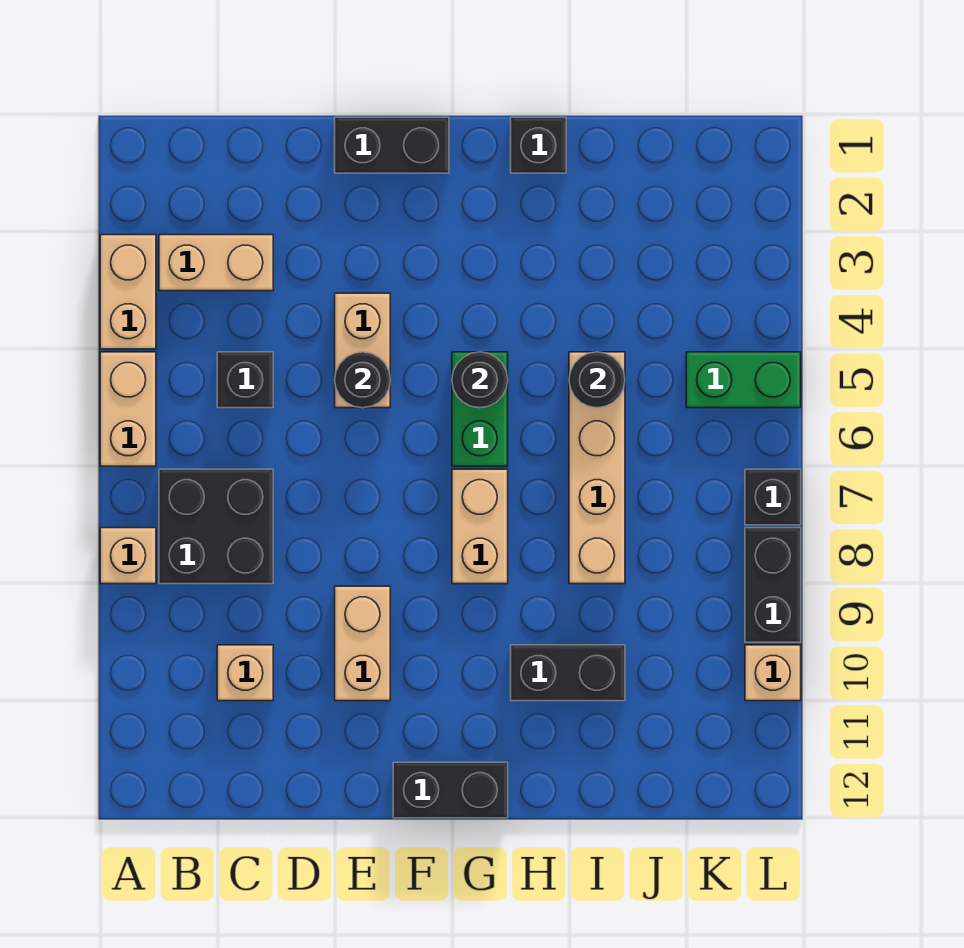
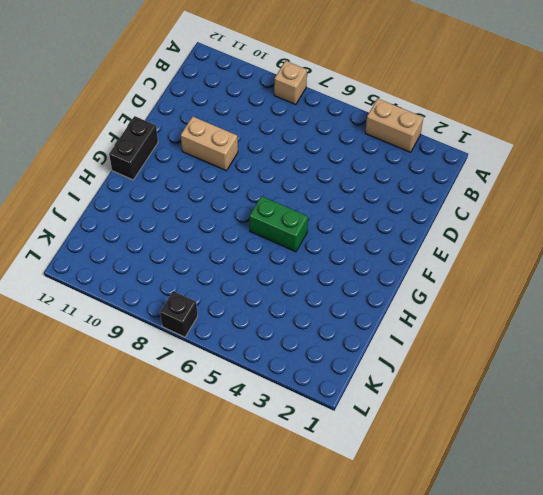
none -> tan 1x2 brick [100,352,156,466]
none -> tan 1x2 brick [159,235,273,291]
none -> black 2x2 brick [159,469,273,584]

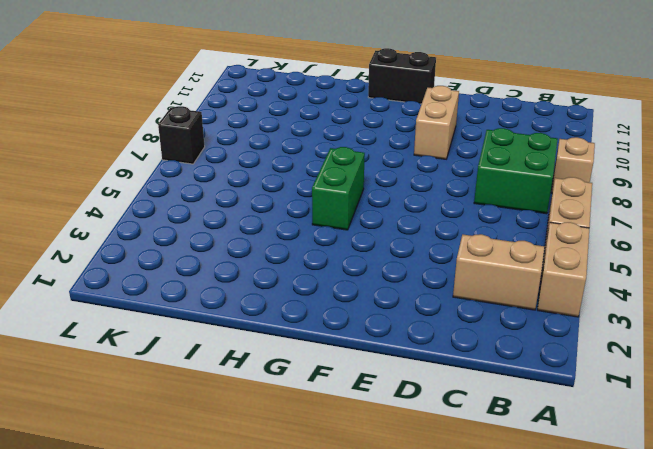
green 2x2 brick [474,128,558,214] -> black 2x2 brick [159,469,273,584]
none -> black 1x1 brick [217,352,273,408]
none -> tan 1x1 brick [217,645,273,701]
none -> black 1x2 brick [335,117,449,173]

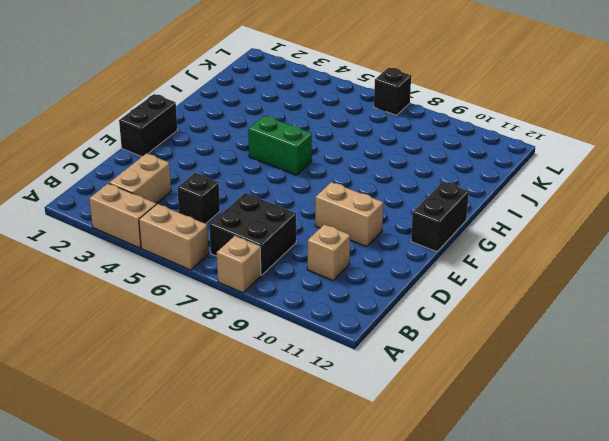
none -> tan 1x2 brick [335,293,390,408]
none -> tan 1x2 brick [452,469,508,584]
none -> black 1x1 brick [511,117,566,173]

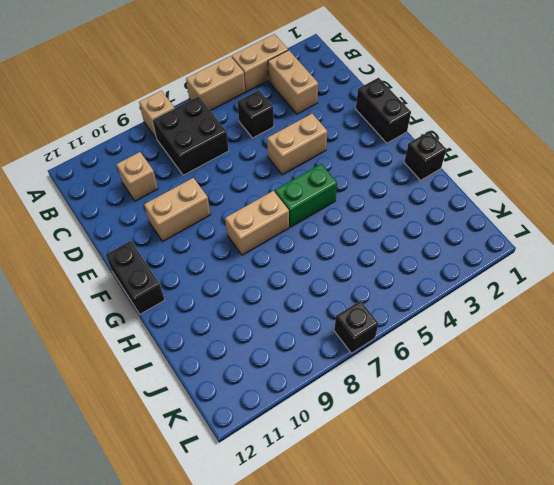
none -> black 1x2 brick [511,645,625,701]
none -> tan 1x4 brick [569,352,625,584]
none -> green 1x2 brick [686,352,801,408]

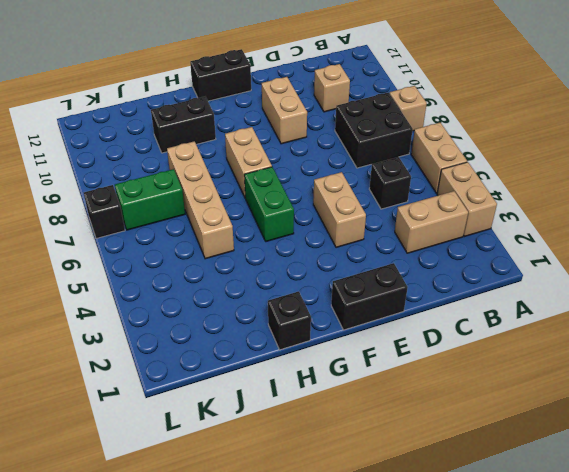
green 1x2 brick [115,169,185,230] -> green 1x2 brick moved to [686,352,801,408]
none -> black 1x2 brick [745,528,801,642]
none -> tan 1x1 brick [745,645,801,701]
none -> black 1x1 round brick [335,352,390,408]

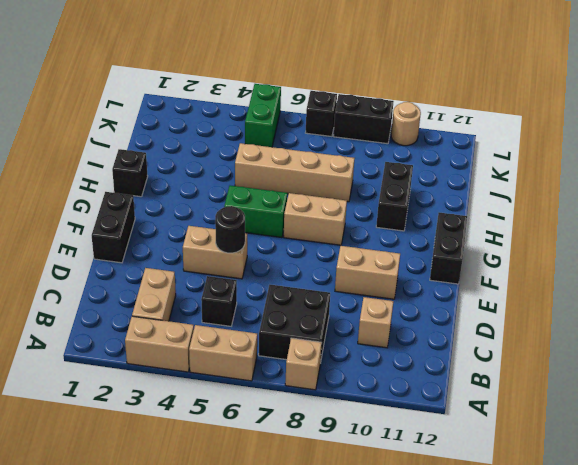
tan 1x1 round brick [391,102,421,146] -> tan 1x1 brick [745,645,801,701]
none -> black 1x1 round brick [452,352,508,408]
none -> black 1x1 round brick [569,352,625,408]

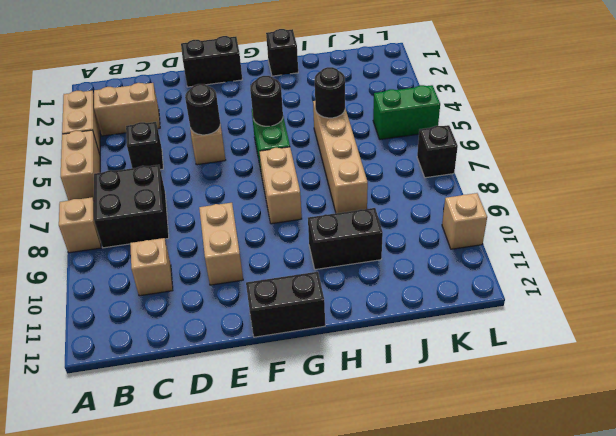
none -> black 1x2 brick [745,528,801,642]

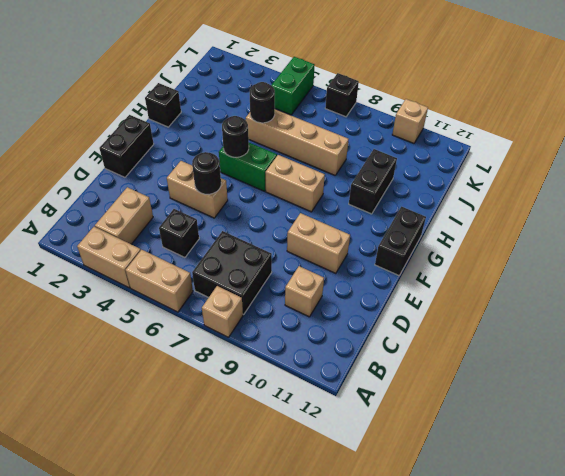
none -> black 1x2 brick [745,528,801,642]

